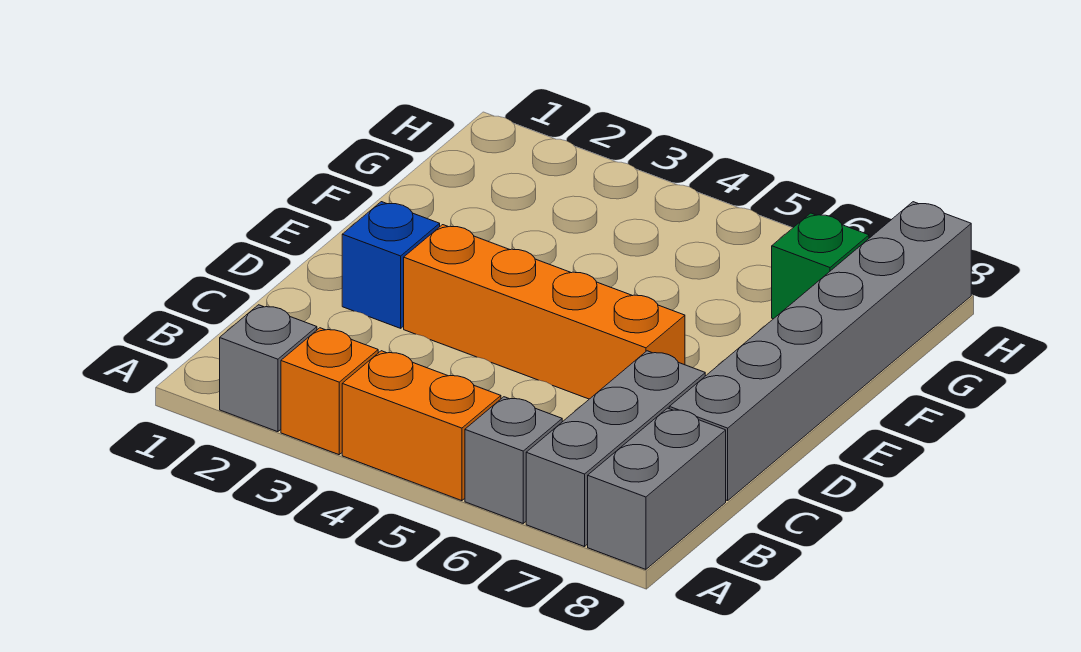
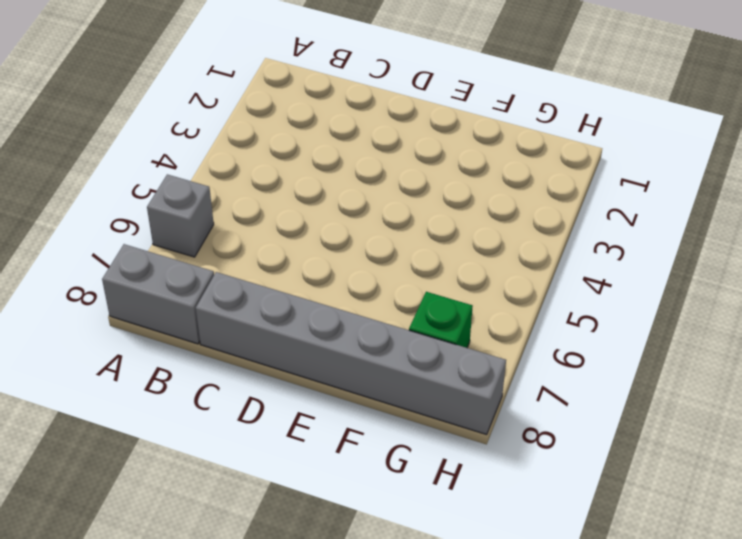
none -> grey 1x1 brick [220,305,317,432]
none -> orange 1x1 brick [281,328,378,455]

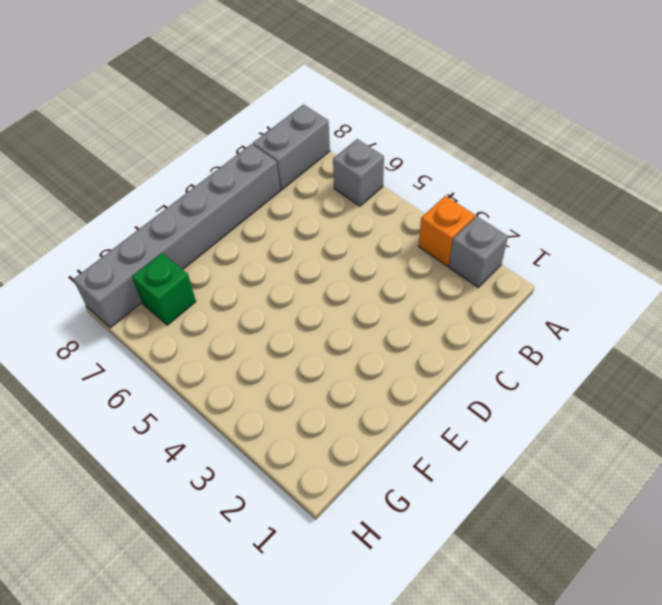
none -> orange 1x2 brick [342,351,501,501]
none -> grey 1x3 brick [526,351,705,547]

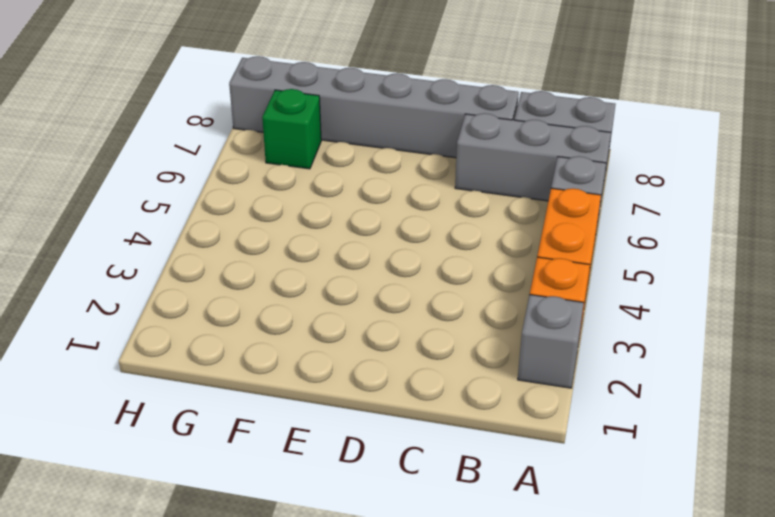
none -> blue 1x1 brick [342,202,440,328]
none -> orange 1x4 brick [404,225,685,399]

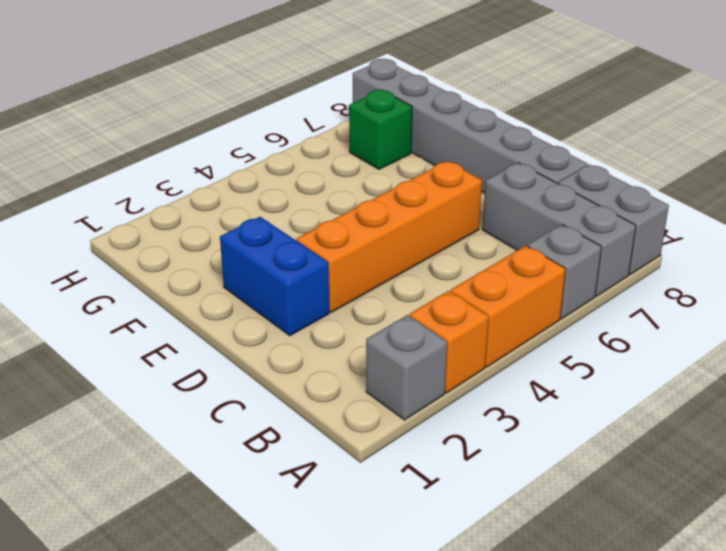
blue 1x2 brick [220,217,329,336] -> blue 1x1 brick [342,202,440,328]

